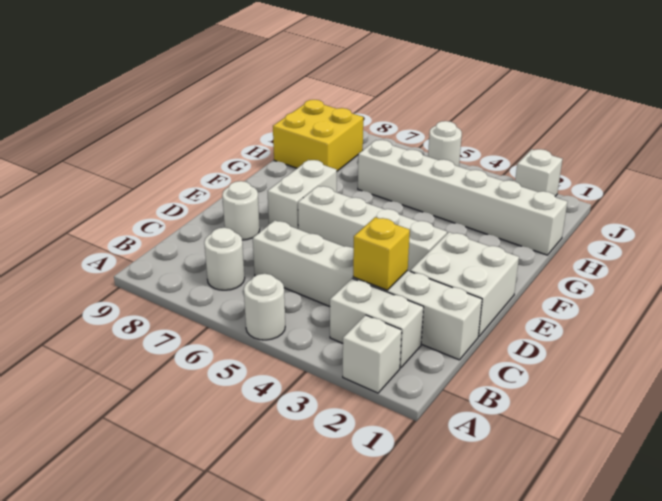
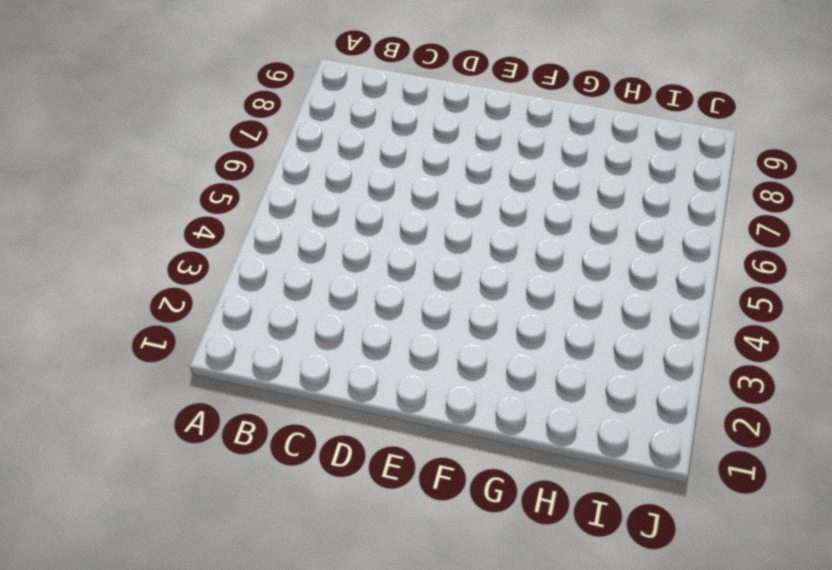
none -> white 1x1 brick [343,315,402,393]
none -> white 1x1 round brick [244,274,285,340]
none -> white 1x2 brick [330,279,424,368]

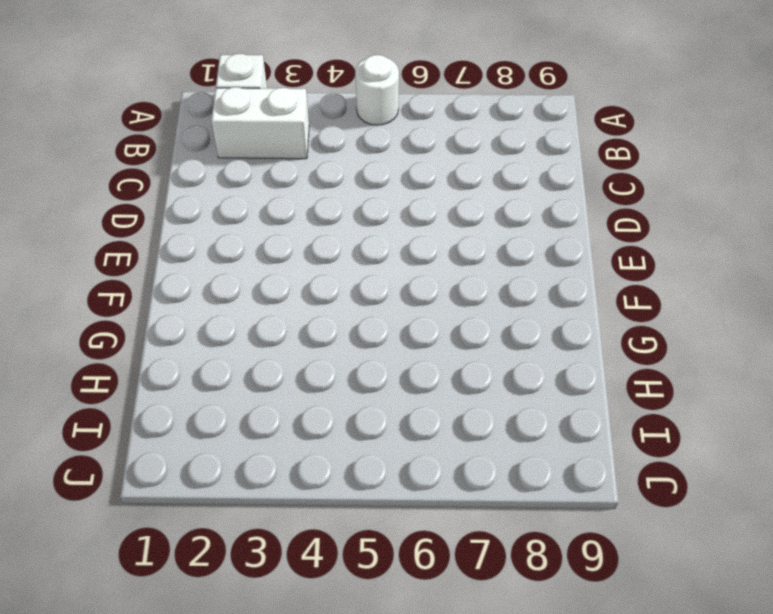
none -> white 1x1 round brick [204,228,245,290]
none -> white 1x6 brick [253,221,482,360]
none -> white 2x2 brick [410,232,519,337]

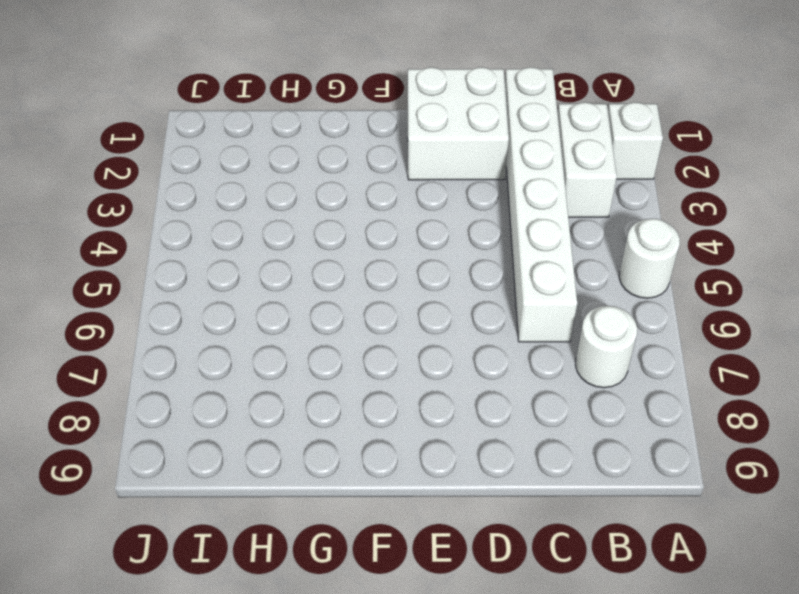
none -> white 1x1 round brick [222,181,260,240]
none -> white 1x4 brick [298,186,447,271]
none -> white 1x2 brick [268,160,337,229]

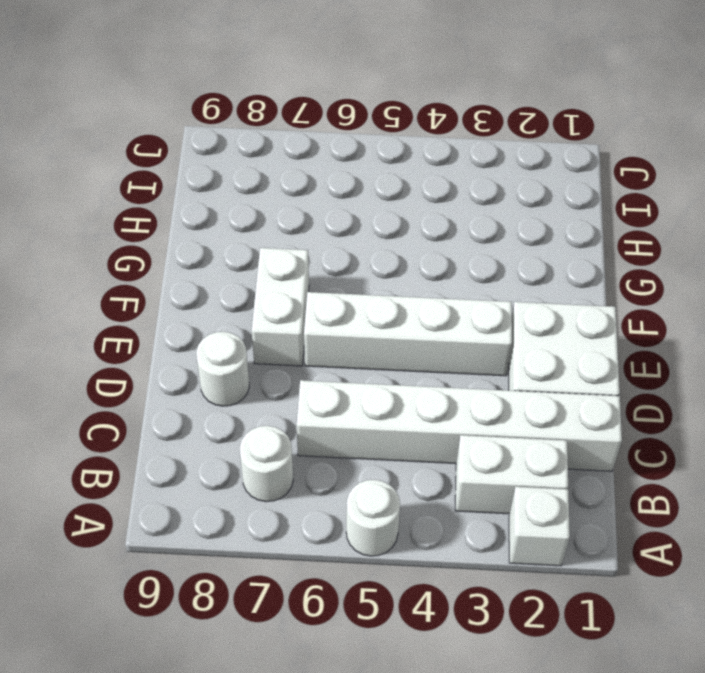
none -> white 1x6 brick [358,140,567,255]
none -> yellow 2x2 brick [273,100,363,171]
none -> white 1x1 brick [515,149,562,196]

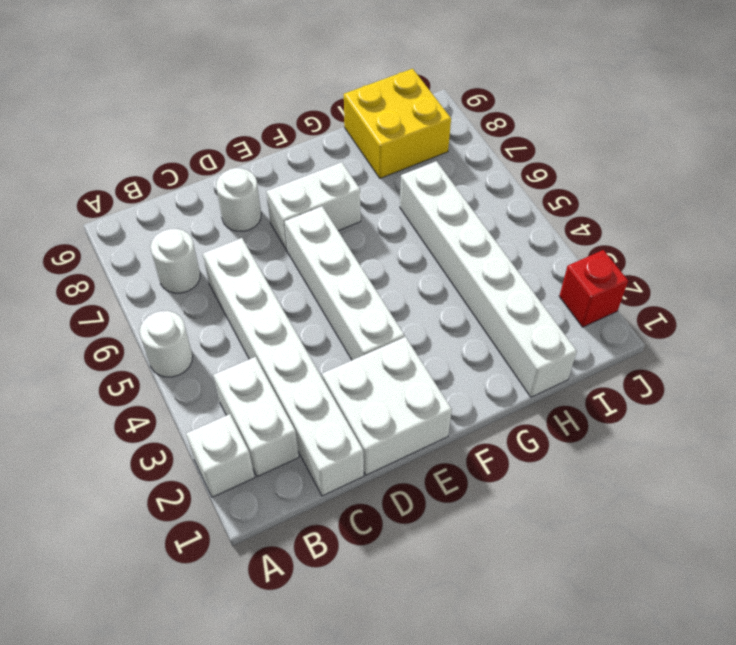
red 1x1 brick [559,250,628,327] -> white 1x1 brick [515,149,562,196]
none -> white 1x1 round brick [428,121,462,167]
none -> yellow 1x1 brick [353,217,410,290]

